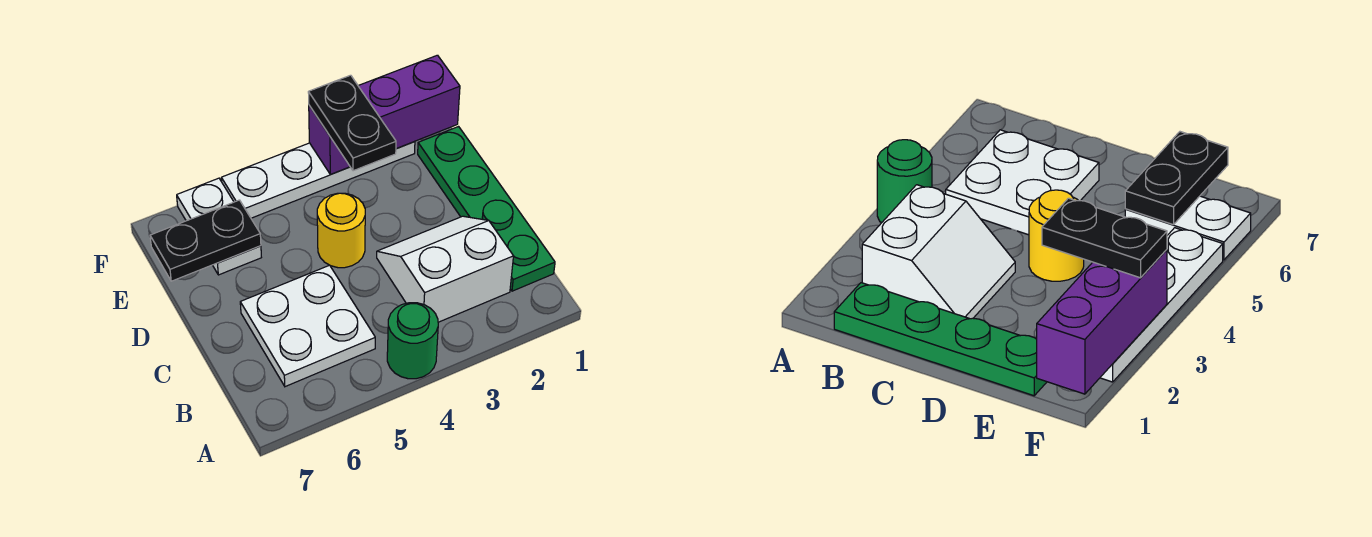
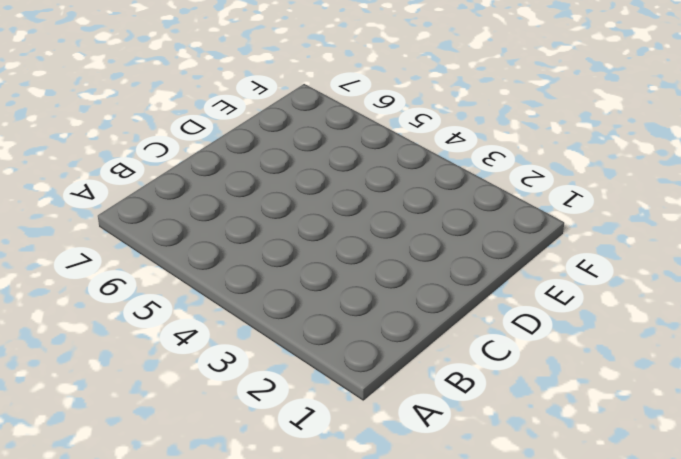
none -> green 1x1 round brick [387,303,438,379]
none -> green 1x4 plate [418,127,555,291]

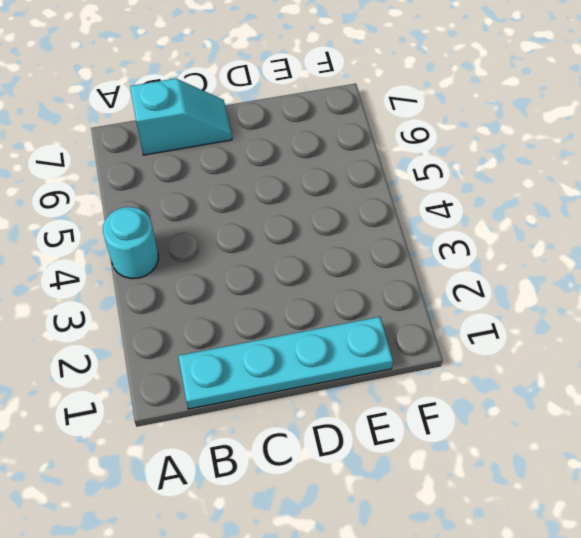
cyan 1x1 round brick [103,207,158,279] -> green 1x1 round brick [387,303,438,379]
cyan 1x4 plate [178,317,393,409] -> green 1x4 plate [418,127,555,291]
cyan 1x2 slope [130,78,232,155] -> none
none -> white 2x2 slope [377,216,513,322]
none -> white 2x2 plate [240,265,375,387]

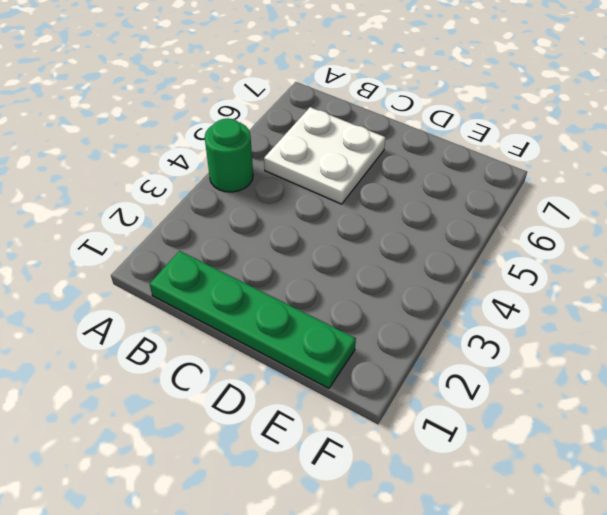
none -> white 2x2 slope [377,216,513,322]
none -> yellow 1x1 round brick [317,193,365,268]

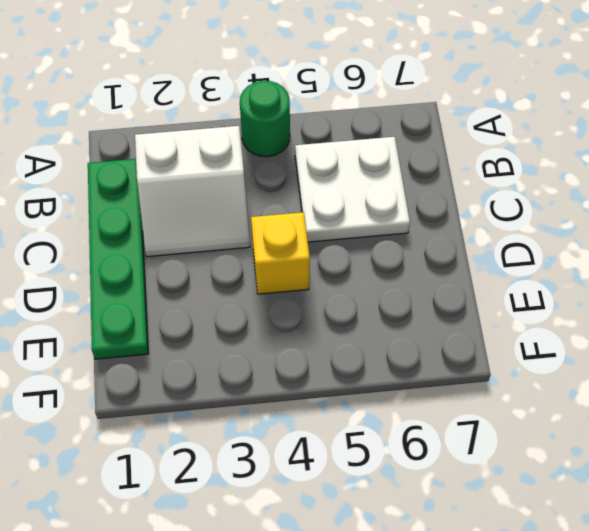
yellow 1x1 brick [251,212,310,294] -> yellow 1x1 round brick [317,193,365,268]
none -> white 1x2 plate [177,178,261,275]
none -> white 1x4 plate [221,142,415,218]

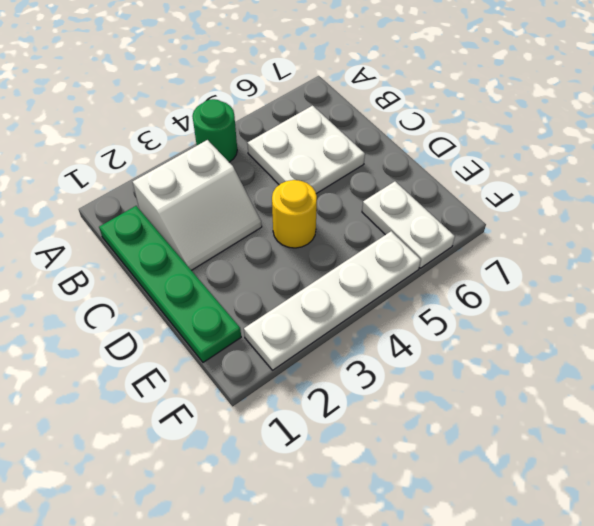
none -> black 1x2 plate [150,200,261,281]
none -> purple 1x3 brick [309,55,460,174]

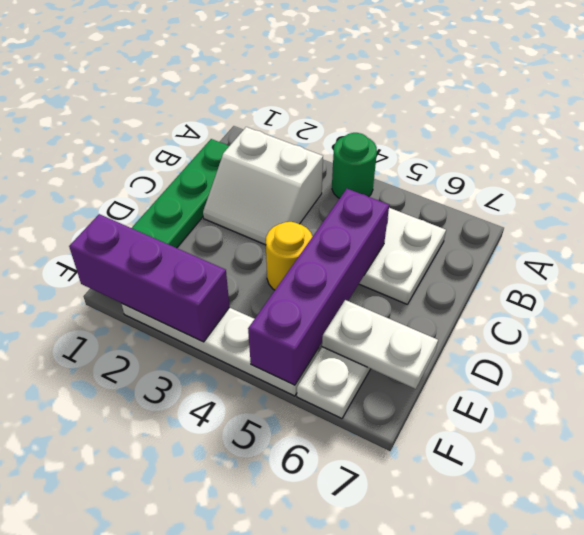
purple 1x4 brick [248,189,389,385] -> none
white 1x2 plate [322,300,438,389] -> black 1x2 plate [150,200,261,281]
none -> black 1x2 plate [308,75,396,171]

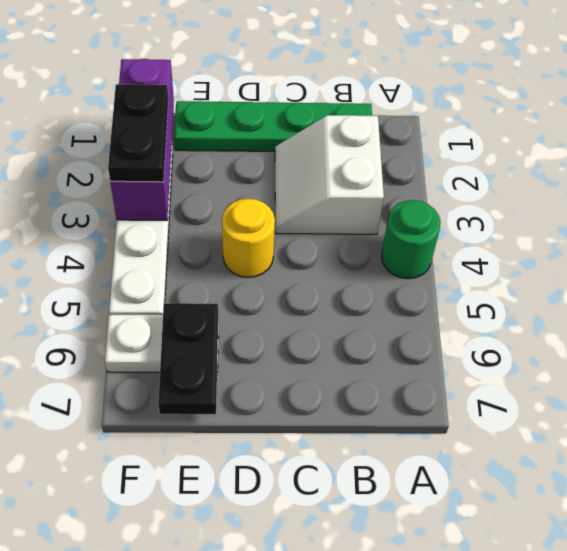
black 1x2 plate [108,84,168,182] -> black 1x2 plate turned to [308,75,396,171]
none -> white 2x2 plate [240,265,375,387]

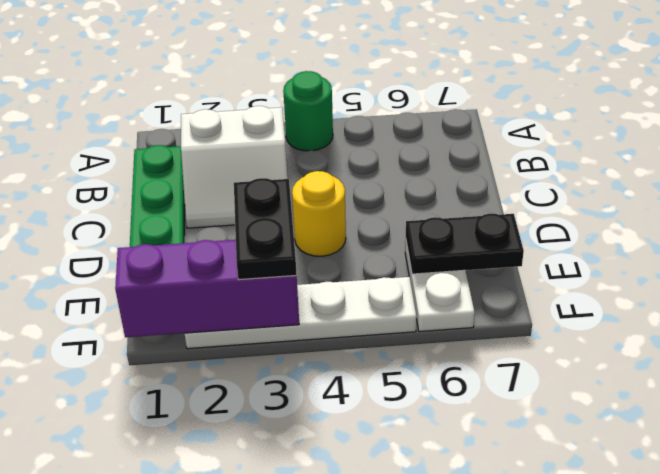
none -> white 2x2 plate [240,265,375,387]

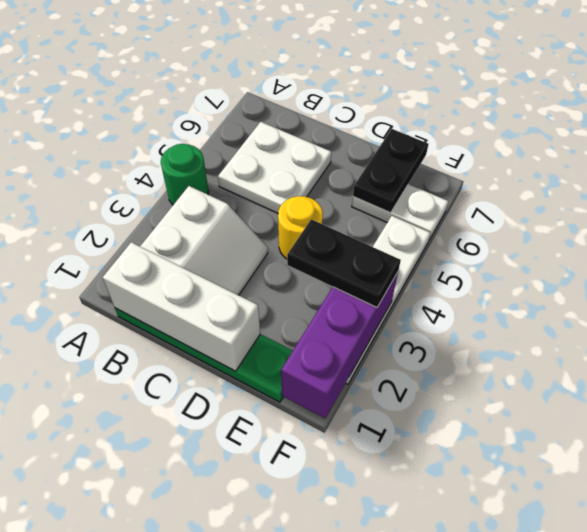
white 1x3 brick [103,242,260,371] -> none

